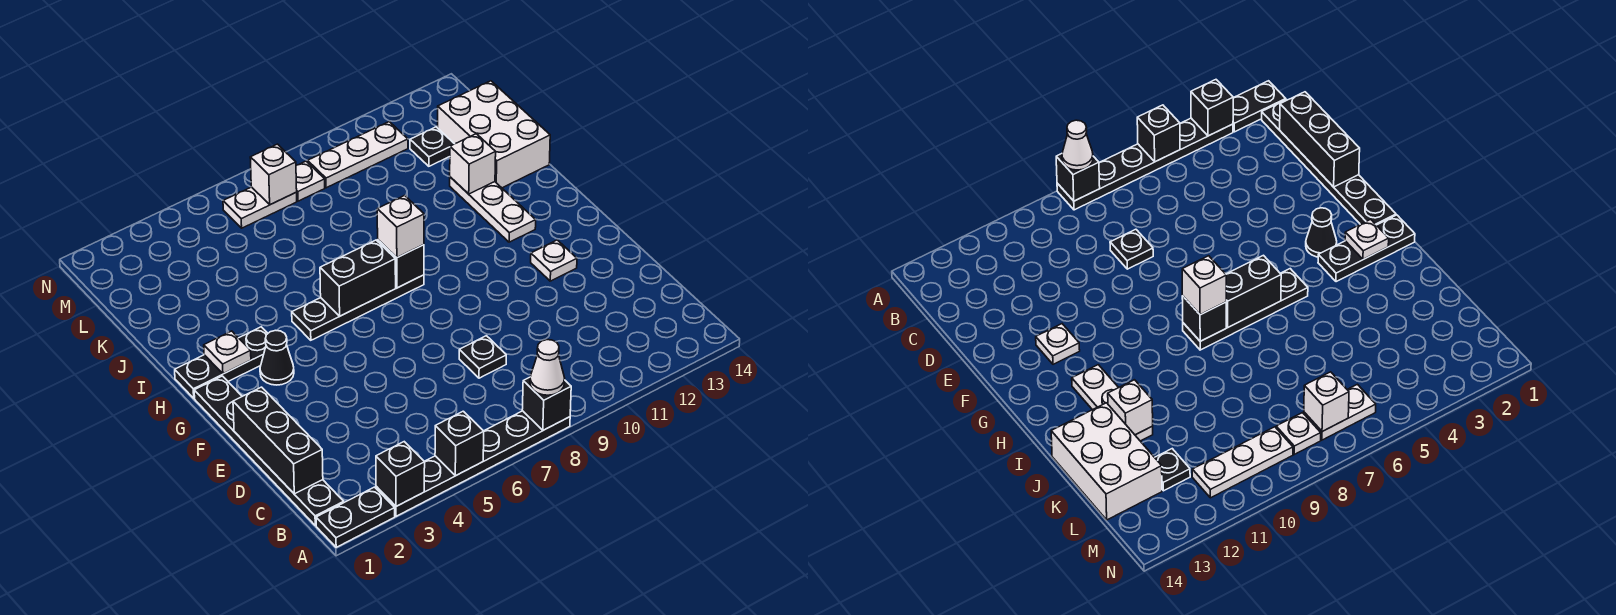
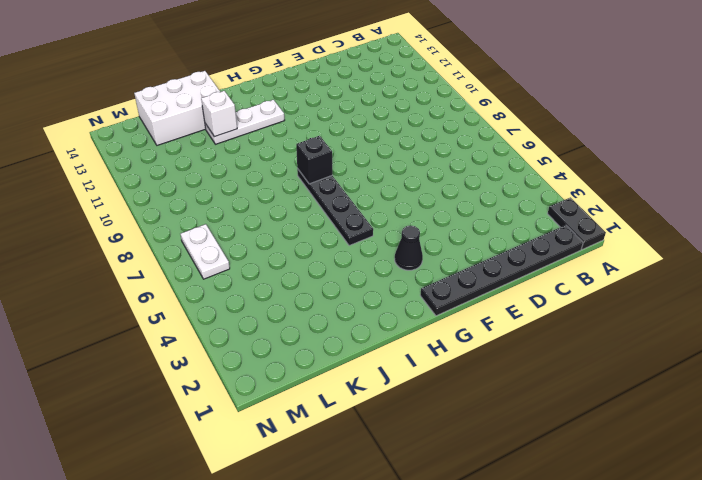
none -> black 1x6 plate [376,411,570,516]
none -> black 1x1 plate [459,336,506,378]
none -> white 1x1 plate [531,240,577,281]

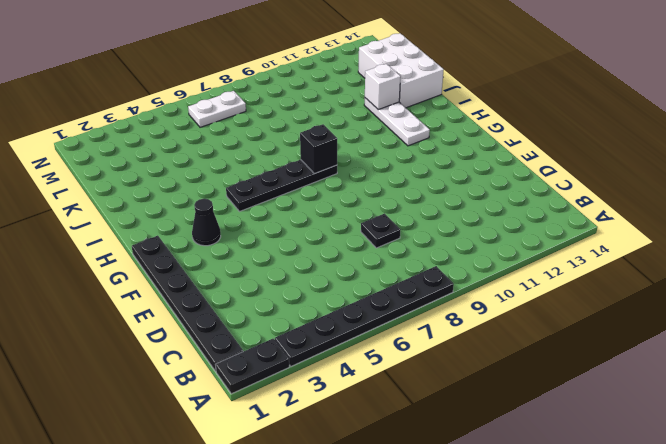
none -> white 1x1 plate [531,240,577,281]
none -> black 1x3 plate [175,327,268,398]
none -> black 1x1 plate [410,127,454,166]

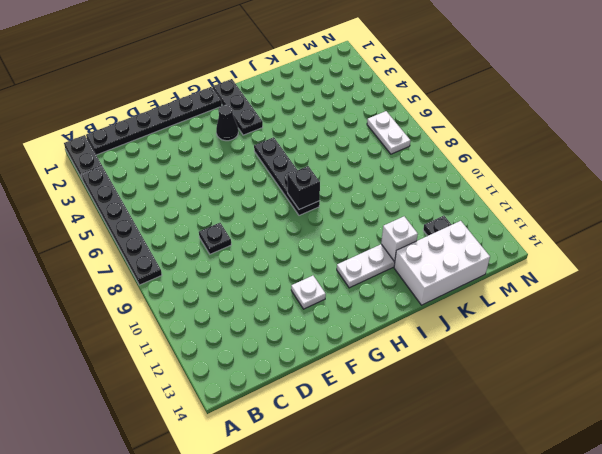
none -> white 1x1 plate [296,161,325,201]
none -> white 1x3 plate [308,122,408,188]
none -> black 1x1 brick [376,442,425,506]

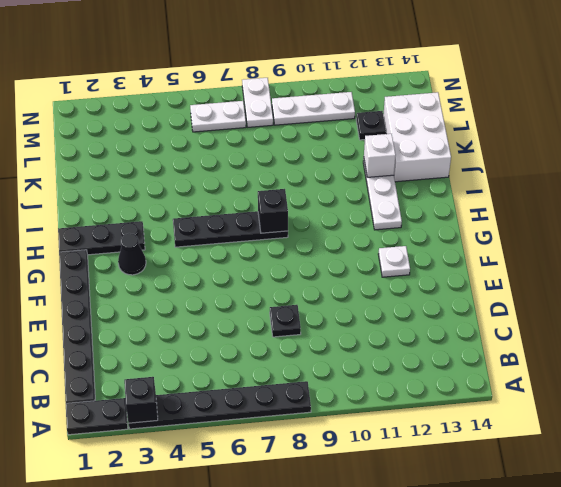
white 1x2 plate [242,78,273,127] -> white 1x1 plate [296,161,325,201]
none -> black 1x1 brick [435,411,484,476]
none -> black 1x1 brick [522,377,571,430]
none -> black 1x3 brick [233,387,323,494]

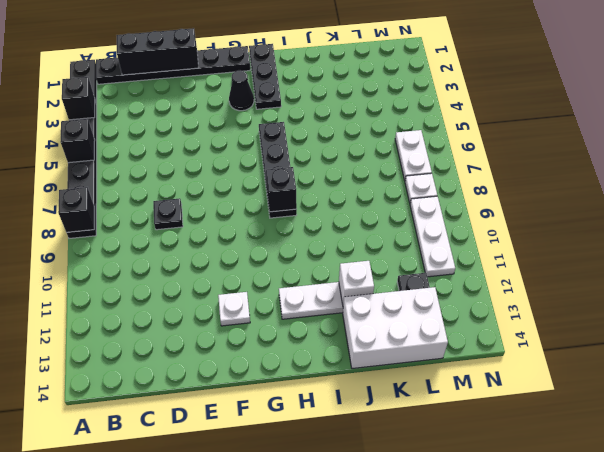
none -> white 1x1 plate [204,331,251,374]
none -> black 1x2 brick [320,240,396,316]
none -> white 1x1 brick [250,144,297,205]

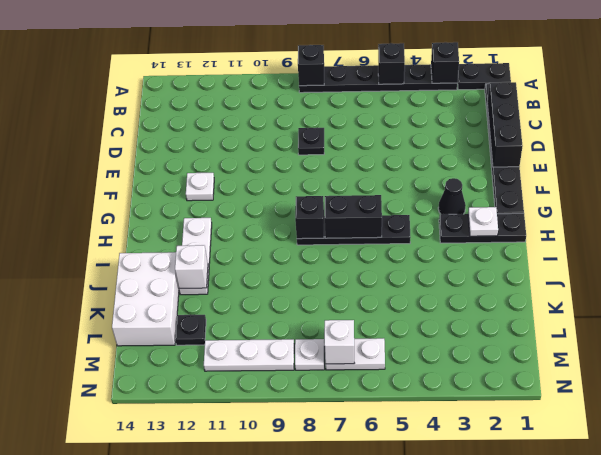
none -> white 1x1 cone [530,340,565,395]
none -> white 1x1 brick [377,195,424,257]

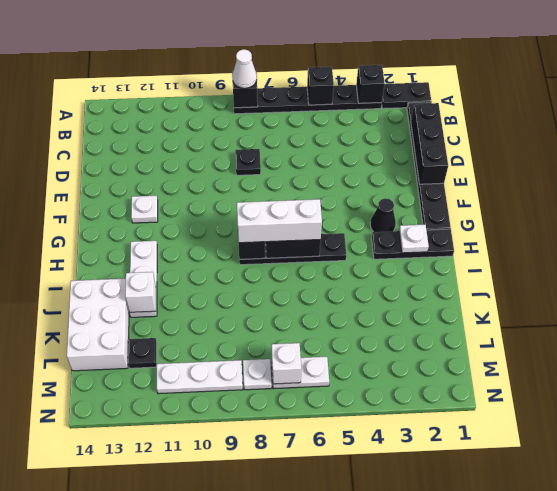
white 1x3 brick [237,199,322,243] -> white 1x1 brick [377,195,424,257]

